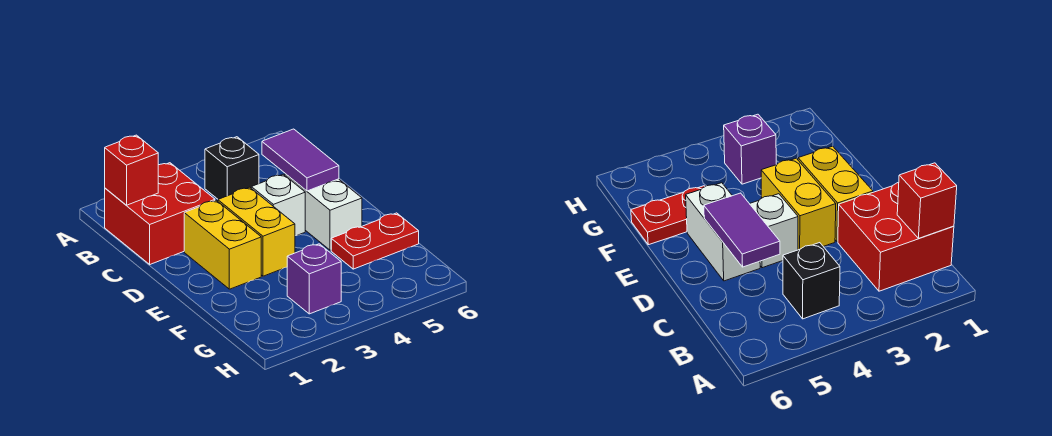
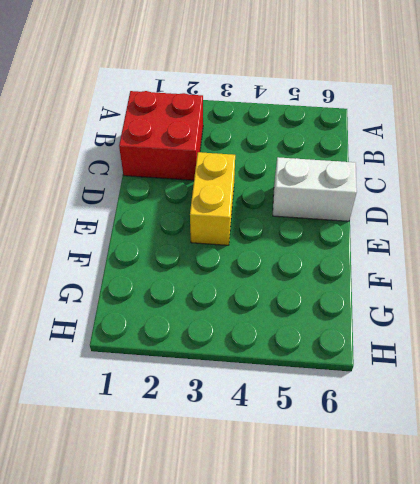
white 1x2 brick [273,157,357,221] -> white 1x2 brick turned to [285,174,362,250]
none -> black 1x1 brick [205,137,259,199]
none -> yellow 1x2 brick [184,200,261,289]

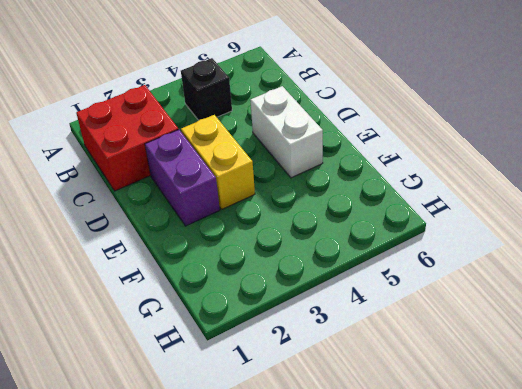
purple 1x2 brick [145,130,220,226] -> yellow 1x2 brick [184,200,261,289]
none -> white 1x1 brick [251,174,305,236]
none -> red 1x2 plate [331,213,419,269]

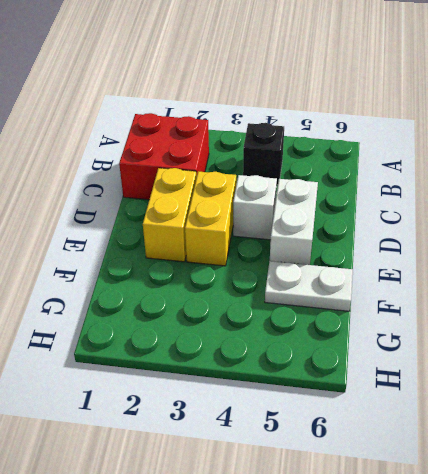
white 1x2 plate [265,261,353,311] -> red 1x2 plate [331,213,419,269]
none -> purple 1x1 brick [287,244,341,314]
none -> red 1x1 brick [105,135,158,205]

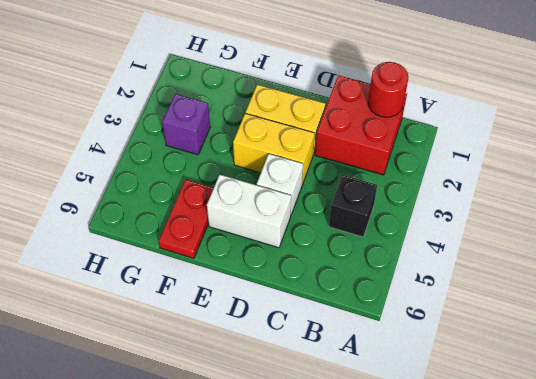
red 1x1 round brick [368,62,409,117] -> red 1x1 brick [105,135,158,205]
none -> purple 1x2 tile [262,129,339,191]

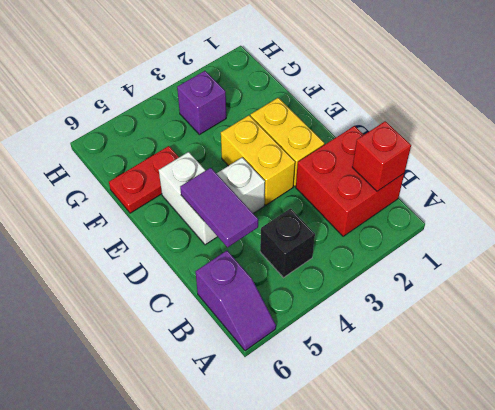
purple 1x2 slope [195,251,276,351] -> none

